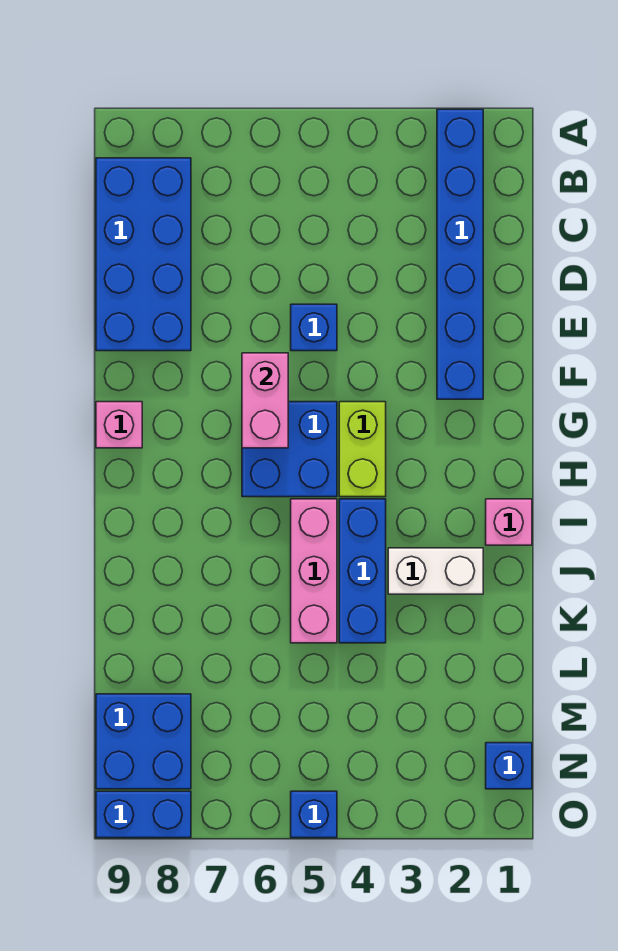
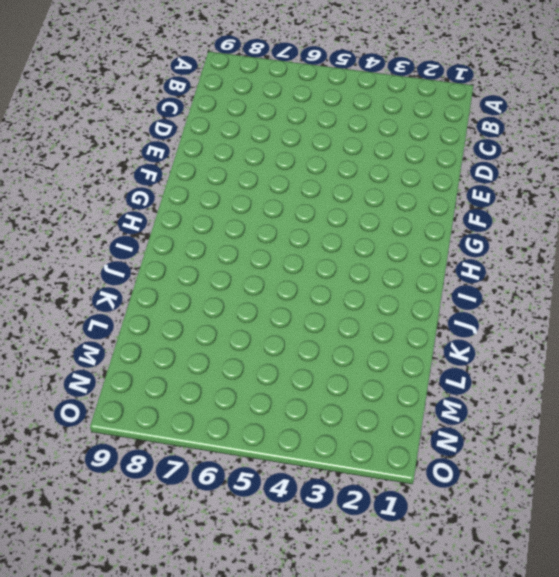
none -> blue 1x6 brick [437,109,483,399]
none -> blue 2x4 brick [96,158,191,351]
none -> blue 1x1 brick [291,304,337,351]

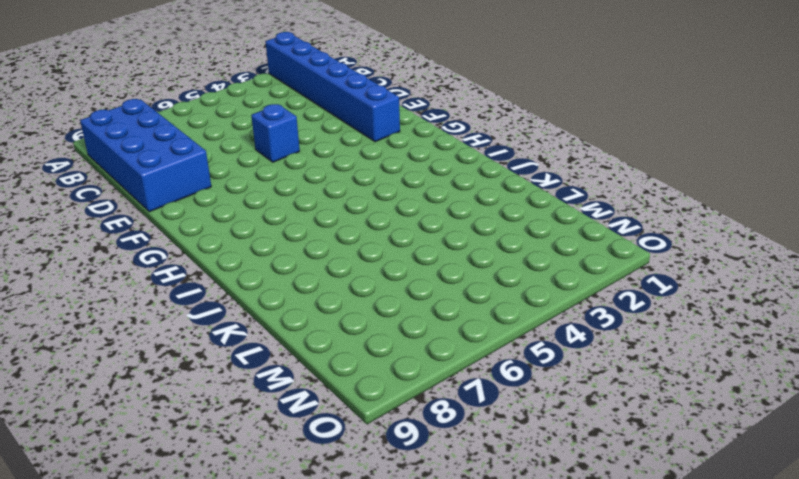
none -> lime 1x2 brick [339,402,386,497]
none -> blue 2x2 brick [242,402,337,497]
none -> pink 1x1 brick [96,402,142,448]

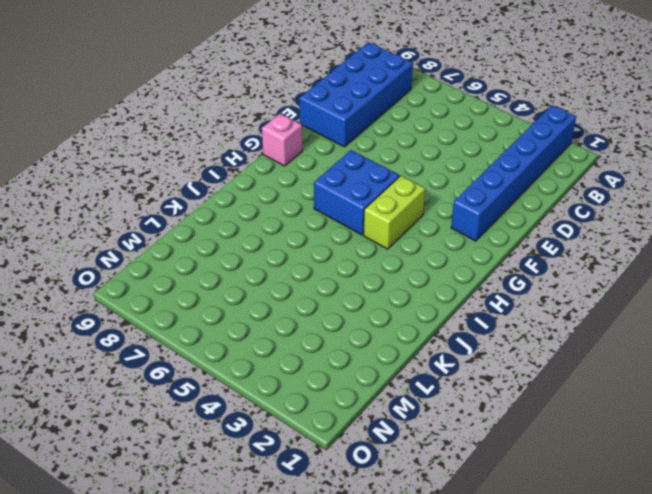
none -> blue 1x1 brick [291,304,337,351]
none -> pink 1x1 brick [486,499,532,545]
none -> blue 1x3 brick [339,499,386,643]

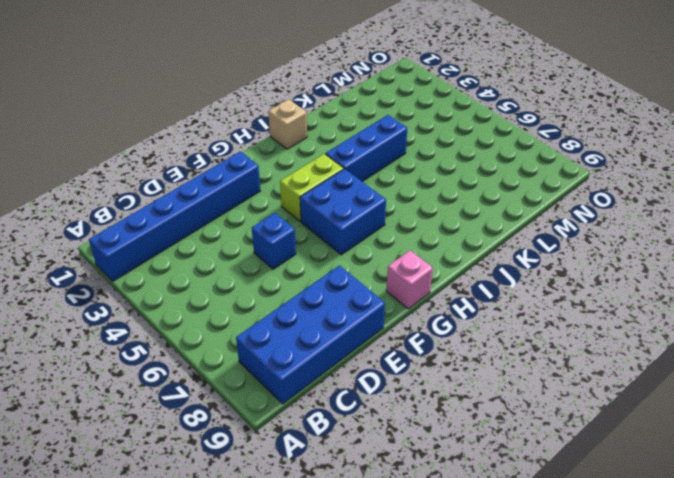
tan 1x1 brick [268,99,307,149] -> pink 1x1 brick [486,499,532,545]
none -> pink 1x3 brick [291,499,337,643]
none -> white 1x2 brick [388,548,483,594]
none -> blue 2x2 brick [96,694,191,789]

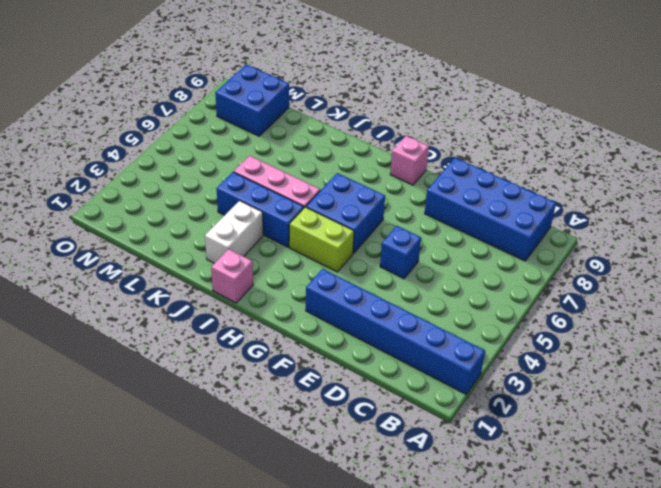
none -> blue 1x1 brick [486,743,532,789]
none -> blue 1x1 brick [291,791,337,838]
none -> blue 1x2 brick [96,791,191,838]

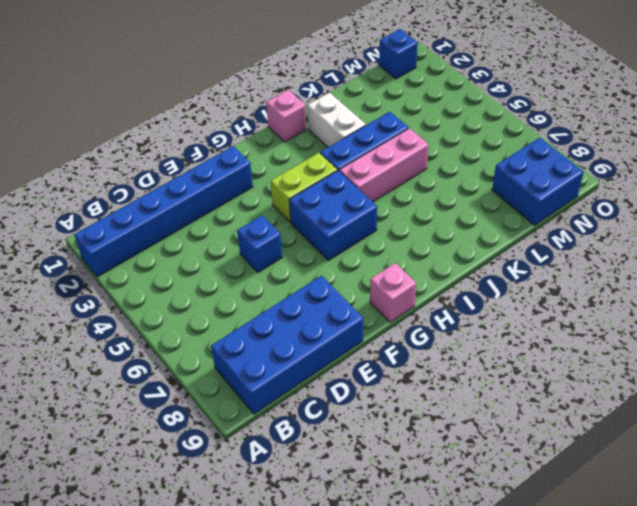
none -> blue 1x1 brick [291,791,337,838]
none -> blue 1x2 brick [96,791,191,838]
none -> pink 1x2 brick [242,353,288,448]

